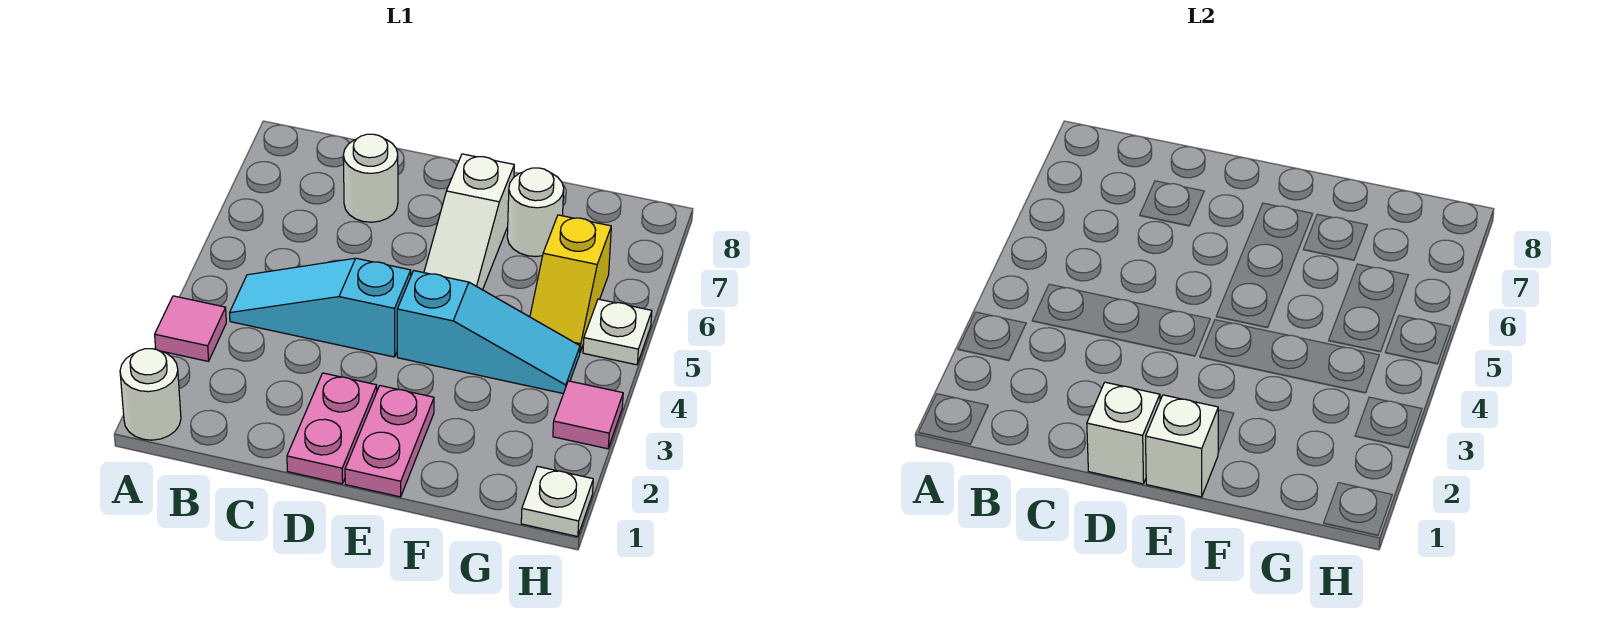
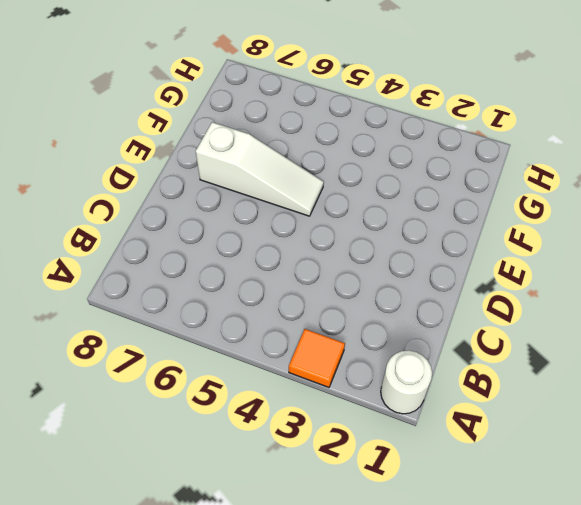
orange 1x1 tile [289,329,345,387] -> pink 1x1 tile [155,296,226,361]
none -> cyan 1x3 slope [230,258,411,357]
none -> white 1x1 round brick [343,134,398,222]
none -> pink 1x2 plate [287,373,377,484]

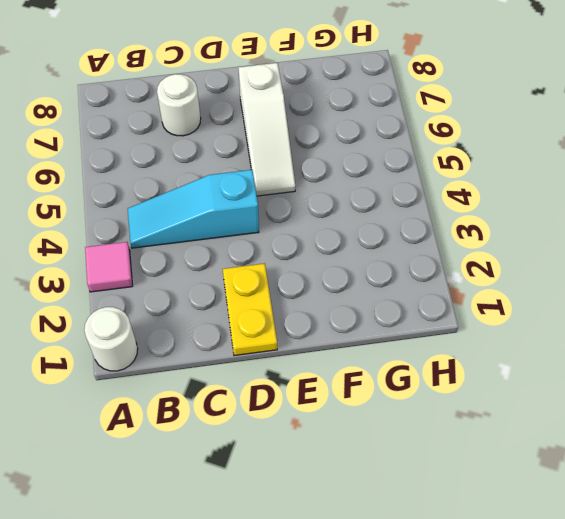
yellow 1x2 plate [223,263,277,356] -> pink 1x2 plate [287,373,377,484]
none -> pink 1x2 plate [345,386,434,497]
none -> cyan 1x3 slope [397,271,580,394]
none -> white 1x1 round brick [507,168,564,257]

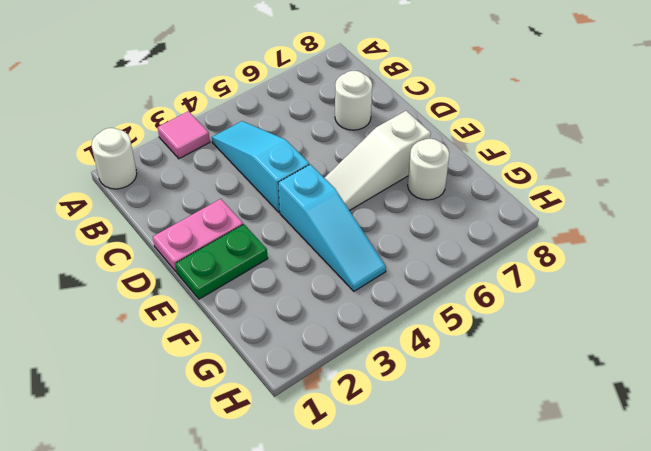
green 1x2 plate [175,224,268,299] -> pink 1x2 plate [345,386,434,497]
none -> yellow 1x2 slope [530,215,611,352]
none -> white 1x1 plate [521,466,593,537]
none -> pink 1x1 tile [553,381,623,449]

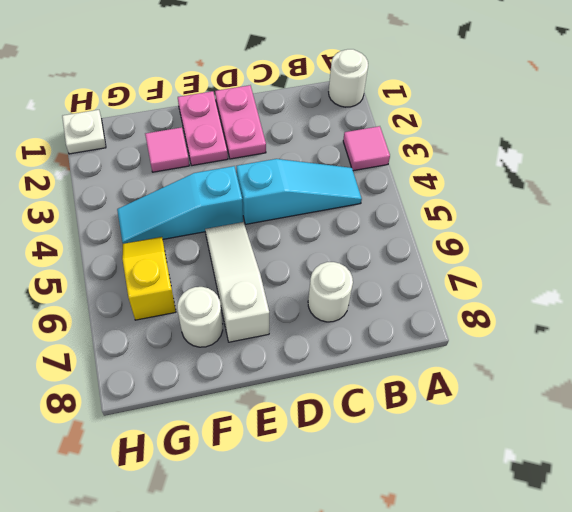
pink 1x1 tile [145,127,189,172] -> pink 1x1 tile moved to [553,381,623,449]
none -> white 1x1 plate [583,299,652,365]
none -> white 1x1 brick [1087,382,1160,484]
none -> white 1x1 brick [1146,395,1219,497]

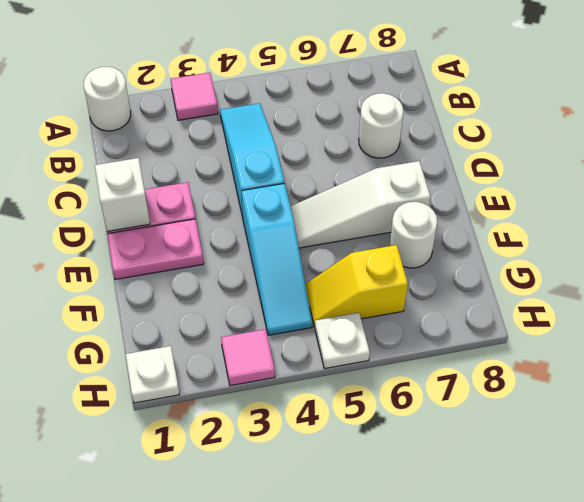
none -> white 1x1 brick [1146,395,1219,497]

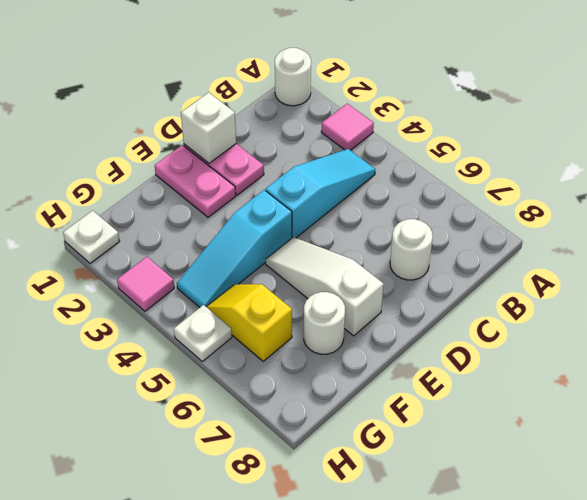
none -> white 1x1 brick [1146,395,1219,497]

